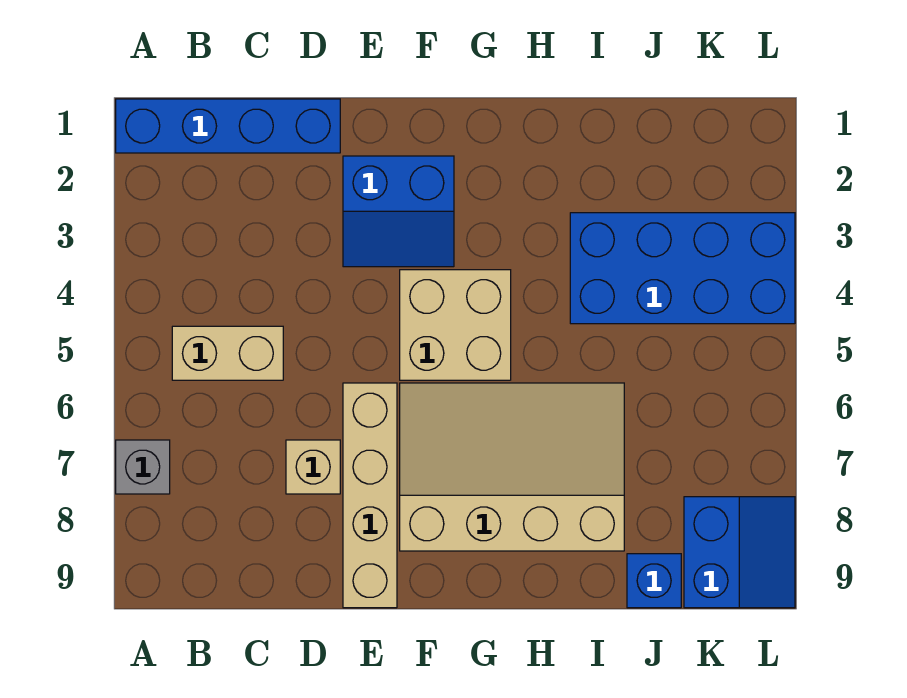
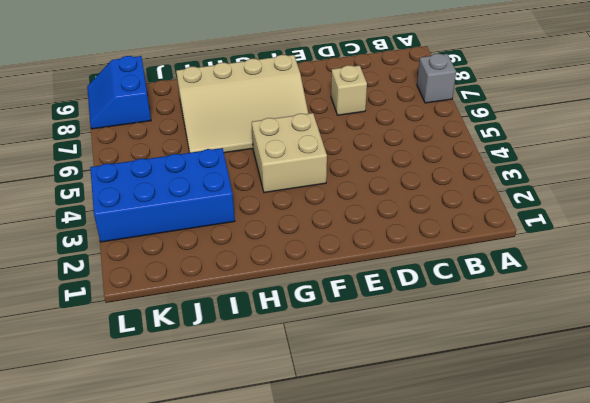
none -> blue 1x4 brick [116,99,340,153]
none -> tan 1x2 brick [172,326,283,380]

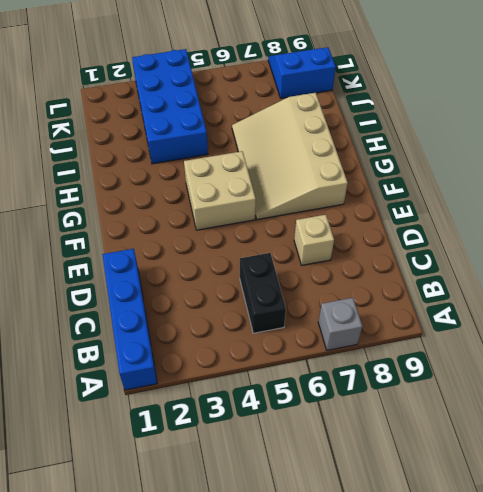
black 1x2 brick [240,253,286,333] -> tan 1x2 brick [172,326,283,380]
none -> blue 2x2 slope [343,156,454,267]
none -> tan 1x4 brick [343,383,397,608]

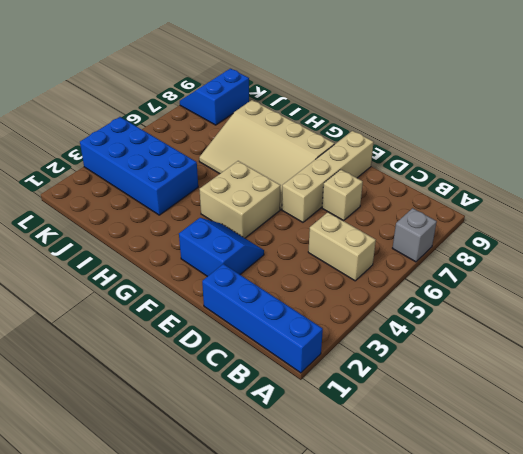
none -> blue 1x1 brick [627,554,681,608]

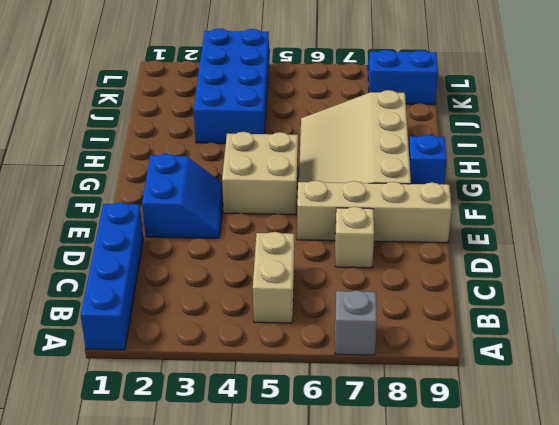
blue 1x1 brick [409,135,447,184] -> blue 1x1 brick moved to [627,554,681,608]

